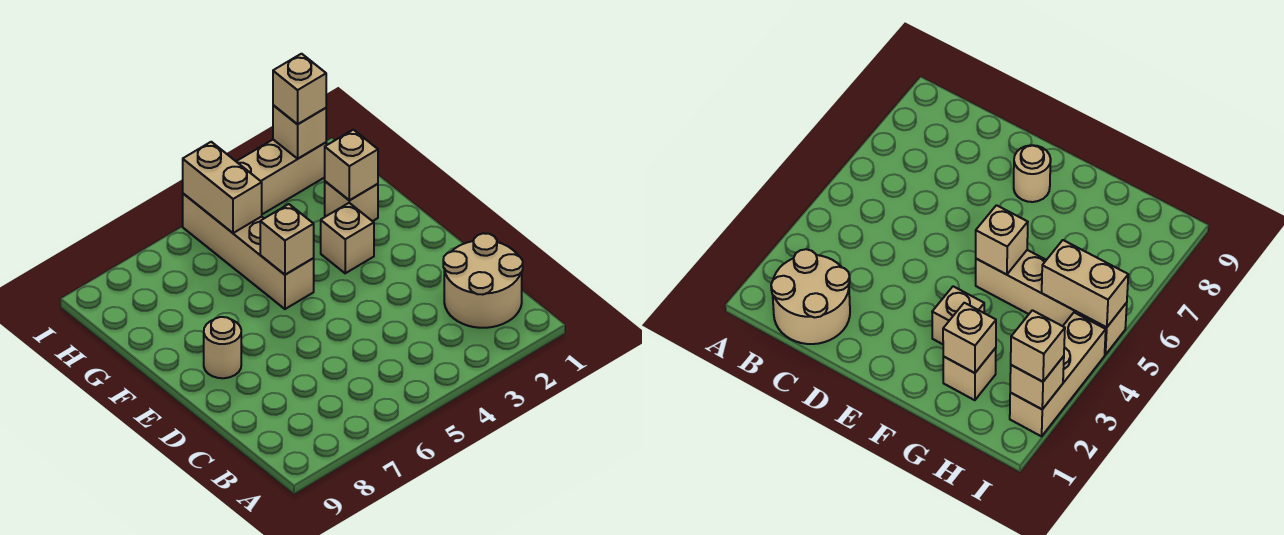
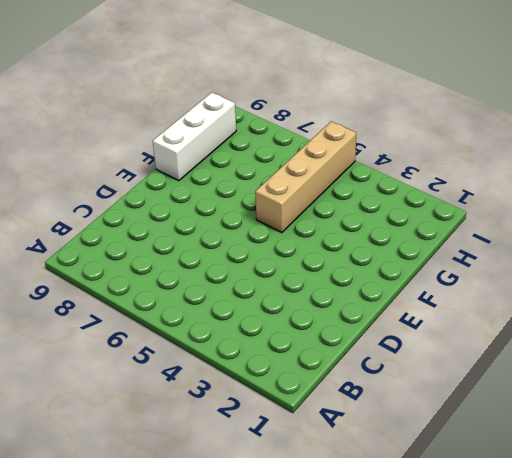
white 1x3 brick [153,92,236,181] -> none
none -> tan 2x2 round brick [443,233,523,328]
none -> tan 1x1 round brick [204,317,241,378]

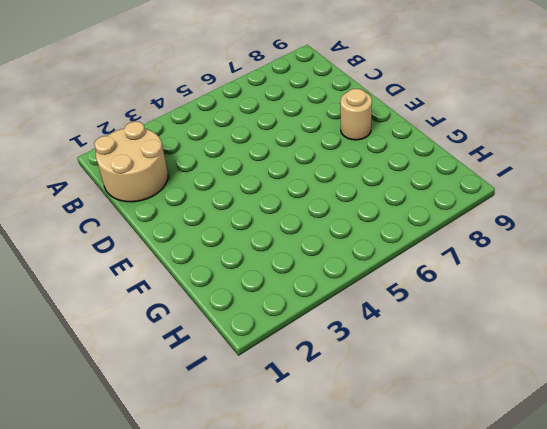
none -> tan 1x1 brick [321,203,374,273]
none -> tan 1x4 brick [183,194,314,309]

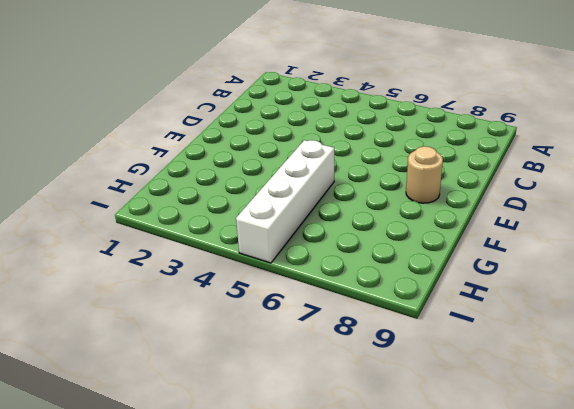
white 1x4 brick [236,140,334,263] -> tan 1x4 brick [183,194,314,309]
none -> tan 2x2 round brick [443,233,523,328]
none -> tan 1x1 brick [321,203,374,273]

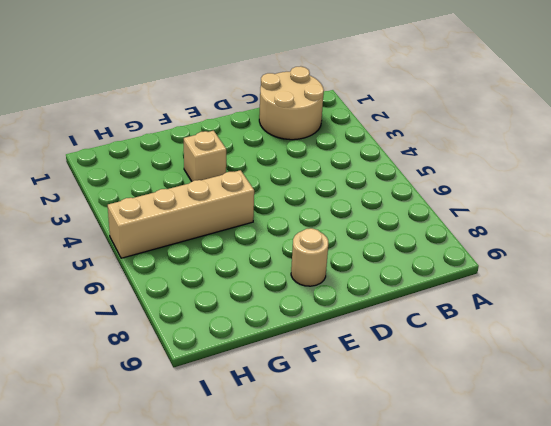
none -> tan 1x1 brick [325,181,378,221]
none -> tan 1x3 brick [236,140,326,214]

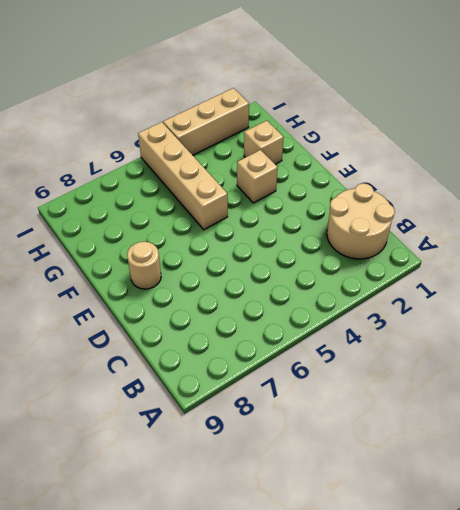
none -> tan 1x1 brick [260,204,314,275]
none -> tan 1x1 brick [325,130,378,200]

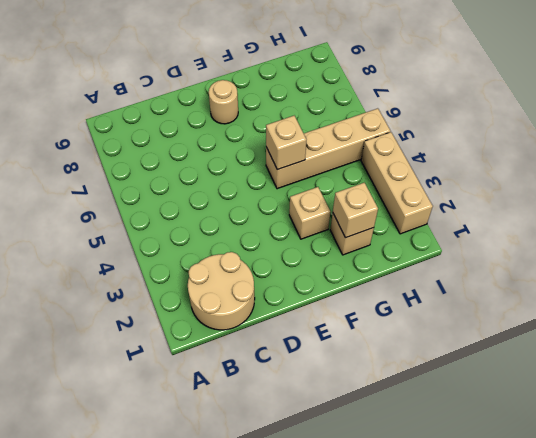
none -> tan 1x2 brick [183,142,262,233]
none -> tan 1x1 brick [273,105,326,159]

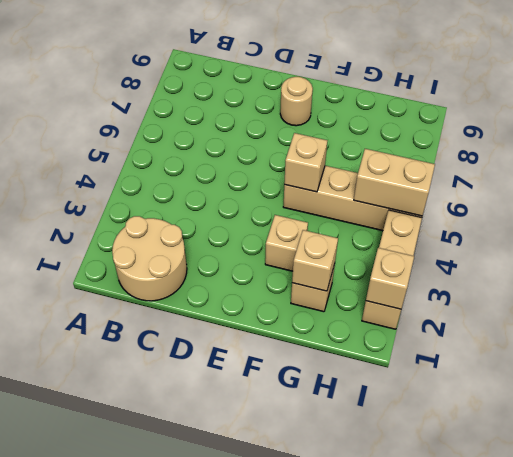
none -> tan 1x1 brick [273,54,326,124]

